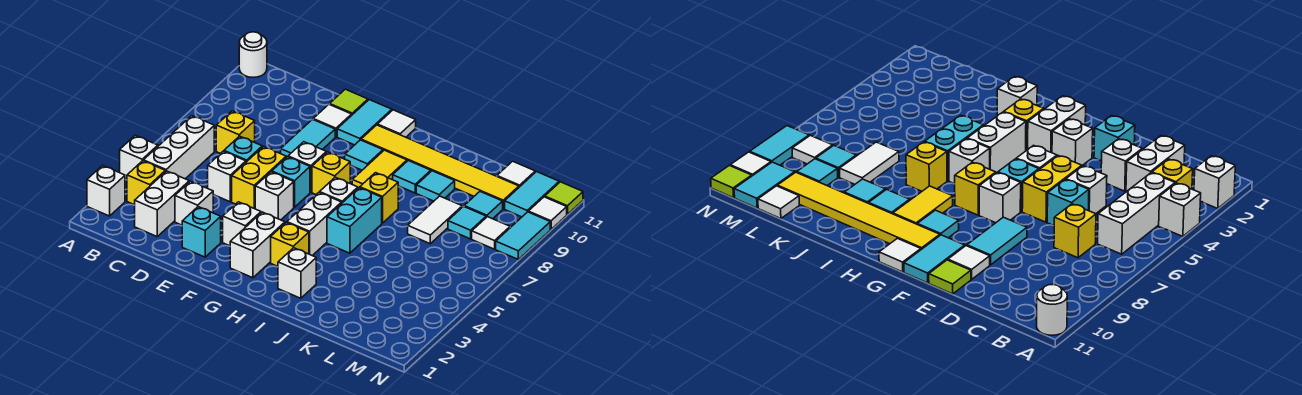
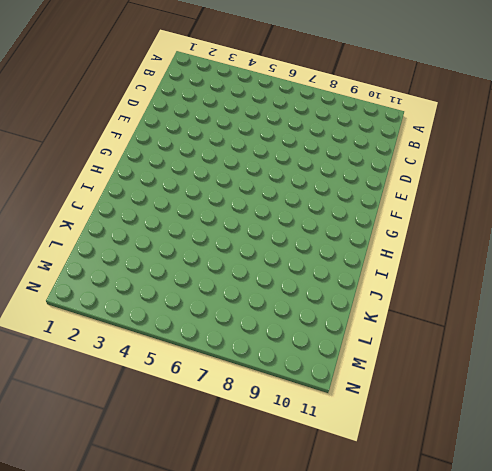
none -> white 1x1 brick [87,166,125,216]
none -> white 1x1 brick [120,135,158,179]
none -> white 1x1 round brick [239,32,267,77]
none -> yellow 1x1 brick [127,161,165,205]

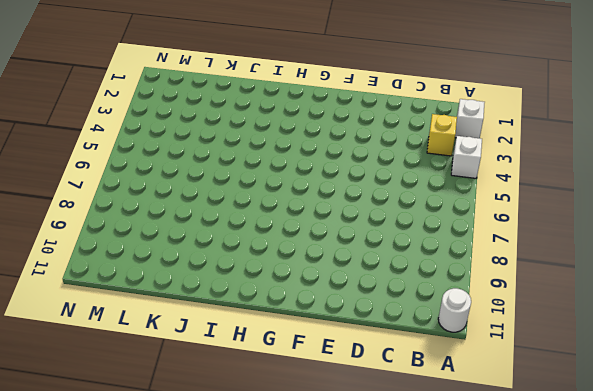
none -> white 1x3 brick [143,116,214,179]
none -> white 1x2 brick [135,171,189,236]
none -> yellow 1x1 brick [216,111,255,154]
none -> white 1x1 brick [175,181,213,225]

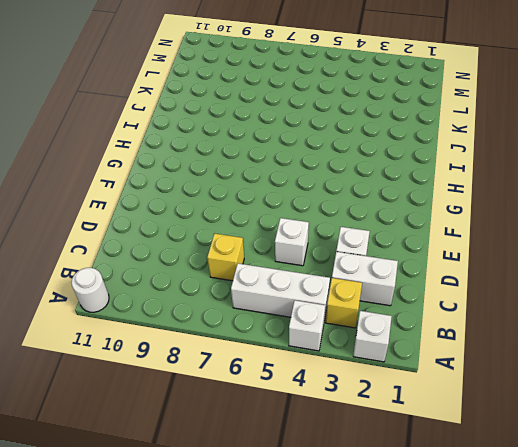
none -> cyan 1x1 brick [224,136,262,162]
none -> cyan 1x1 brick [182,207,221,257]
none -> yellow 1x2 brick [232,147,286,209]
none -> cyan 1x2 tile [281,119,335,157]

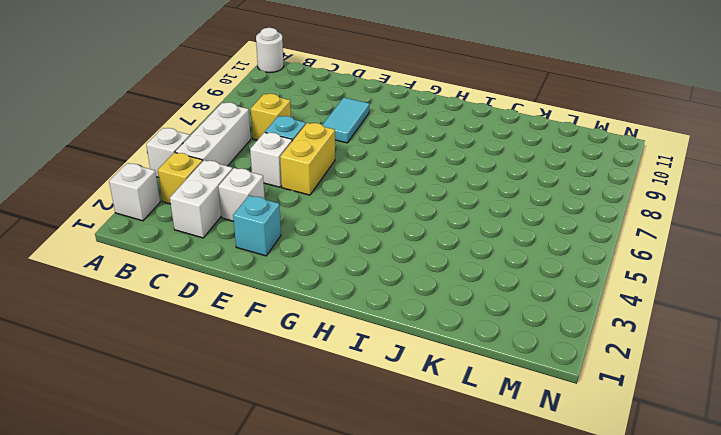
none -> white 1x1 tile [313,104,352,137]
none -> lime 1x1 tile [330,89,368,115]
none -> white 1x1 brick [223,202,261,246]
none -> white 1x1 brick [255,172,294,220]

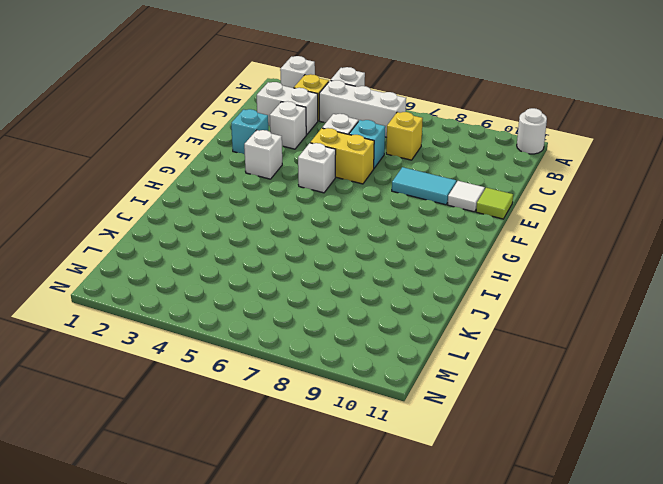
none -> cyan 1x1 brick [272,157,310,207]
none -> white 1x1 brick [288,142,326,192]
none -> cyan 1x2 tile [337,100,392,145]
none -> white 1x2 brick [230,212,285,278]

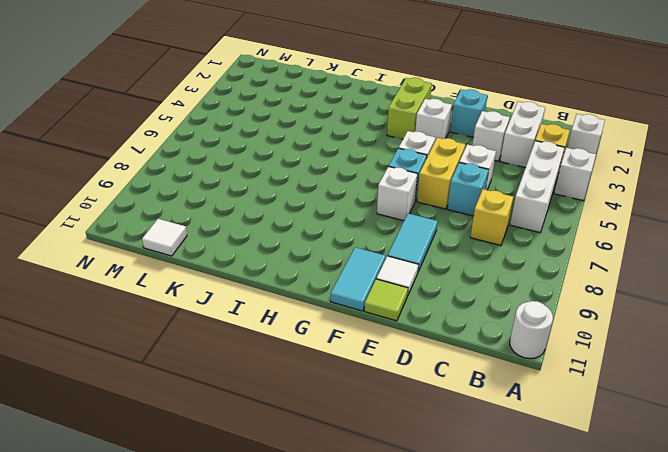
lime 1x2 brick [387,78,432,139] -> white 1x2 brick [230,212,285,278]
none -> yellow 1x1 brick [312,152,350,194]
none -> cyan 1x1 tile [345,140,383,170]
none -> yellow 1x6 tile [361,125,519,209]
none -> white 1x1 tile [377,110,416,137]

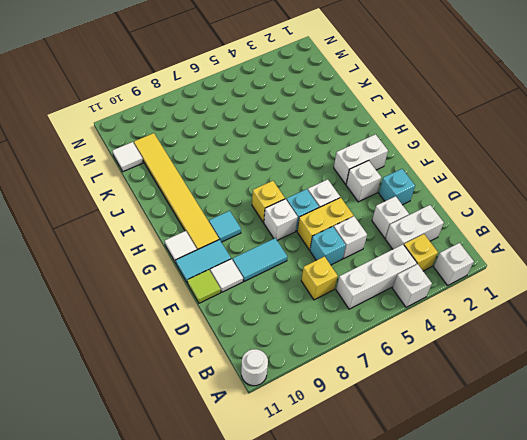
none -> yellow 1x1 brick [271,223,309,266]
none -> white 1x2 brick [287,192,342,256]
none -> white 1x1 brick [320,177,358,203]
none -> yellow 1x2 tile [352,150,407,188]

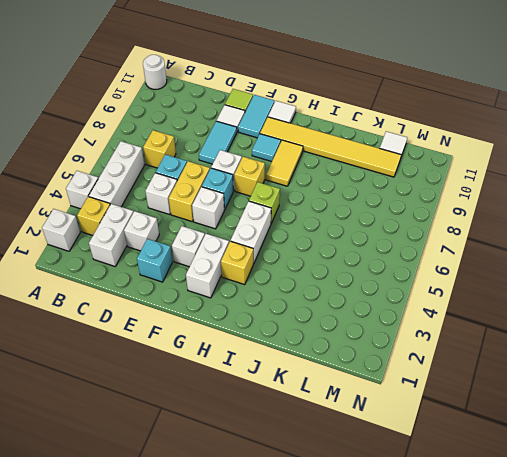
lime 1x1 brick [249,182,280,223] -> white 1x1 brick [320,177,358,203]
none -> white 1x1 brick [278,248,316,298]
none -> cyan 1x2 brick [327,188,382,253]
none -> yellow 1x1 brick [360,173,398,223]
none -> cyan 1x1 tile [393,161,431,193]

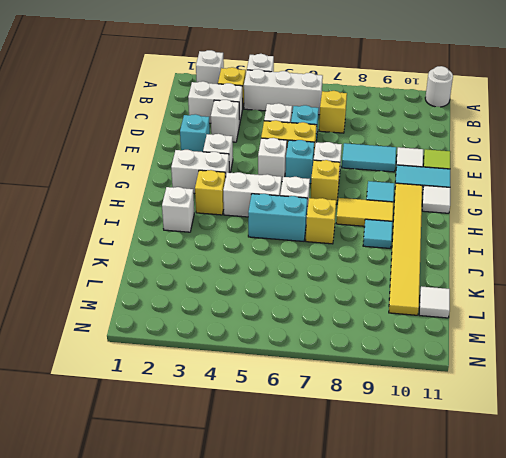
none -> cyan 1x1 tile [416,171,455,201]
none -> white 1x2 tile [408,196,462,244]
none -> cyan 1x1 tile [448,206,486,239]
none -> cyan 1x1 tile [464,192,503,219]

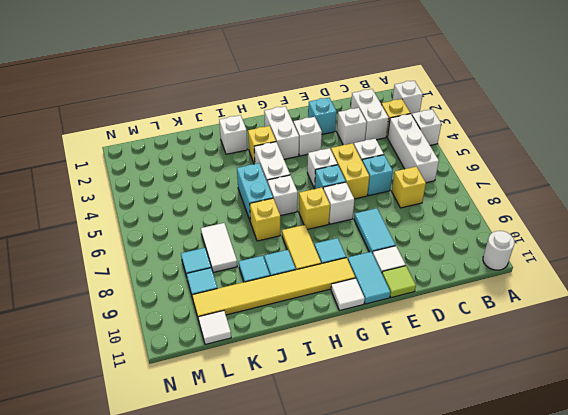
none -> white 1x1 tile [472,217,510,249]
none -> cyan 1x2 tile [505,172,559,217]
none -> cyan 1x2 tile [496,212,550,259]
none -> white 1x1 tile [528,197,567,229]

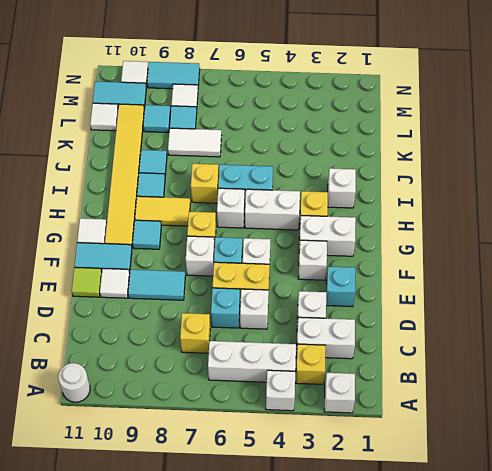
none -> lime 1x1 tile [545,182,583,214]

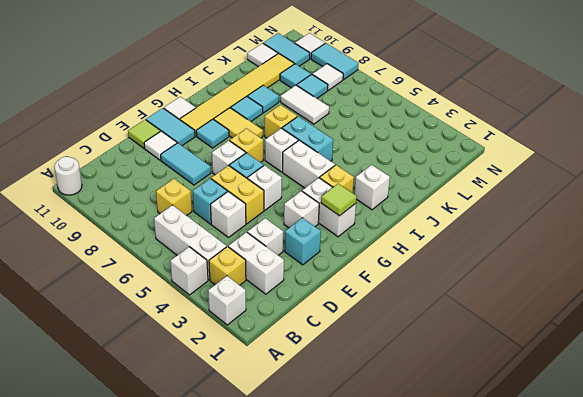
lime 1x1 tile [321,184,357,216] -> lime 1x1 tile moved to [545,182,583,214]

